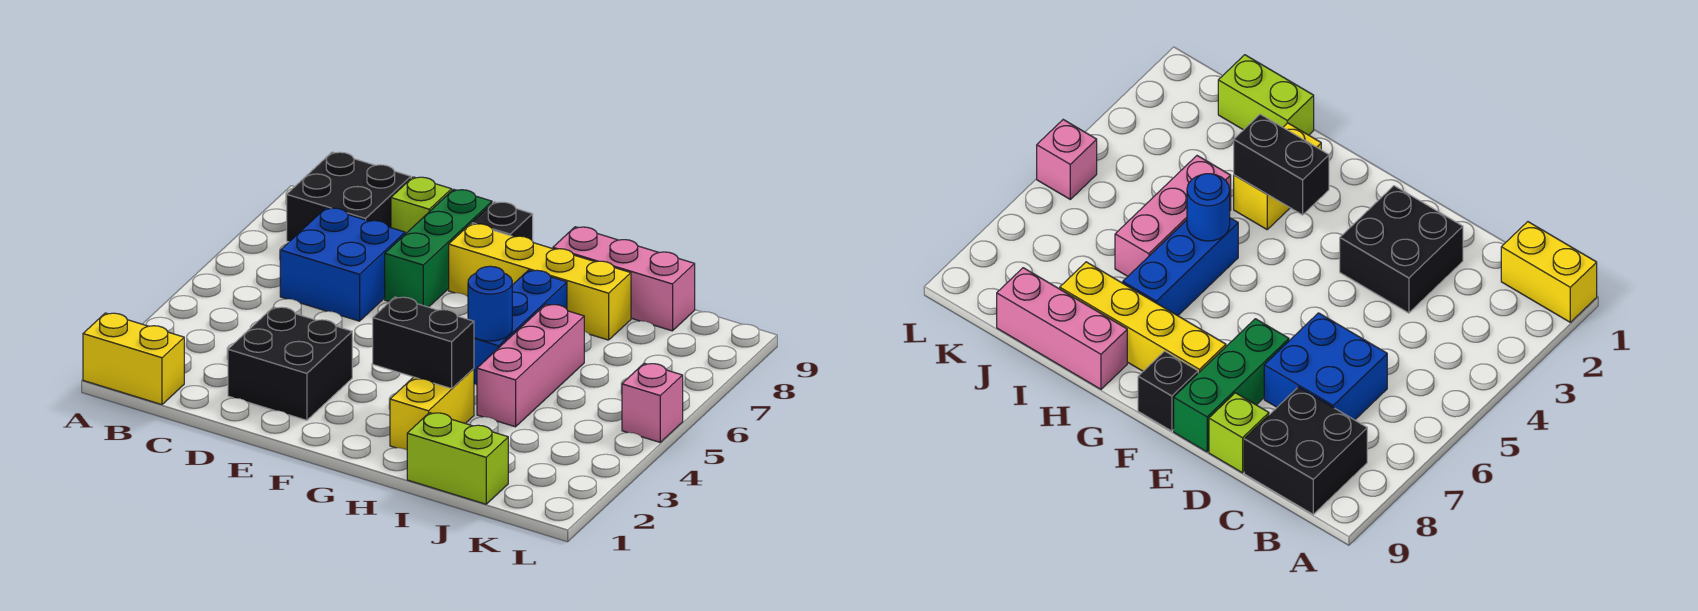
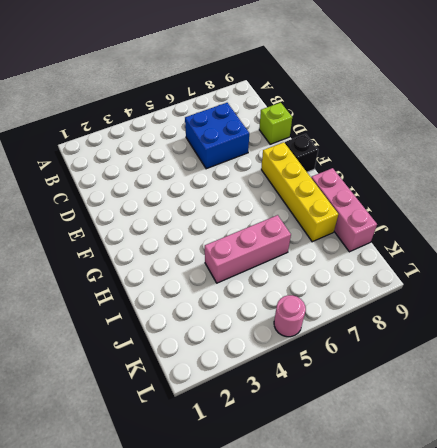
pink 1x1 round brick [274,295,306,337] -> pink 1x1 brick [622,363,683,442]
none -> yellow 1x2 brick [83,313,184,405]
none -> black 2x2 brick [287,152,411,242]
none -> black 2x2 brick [228,307,352,420]

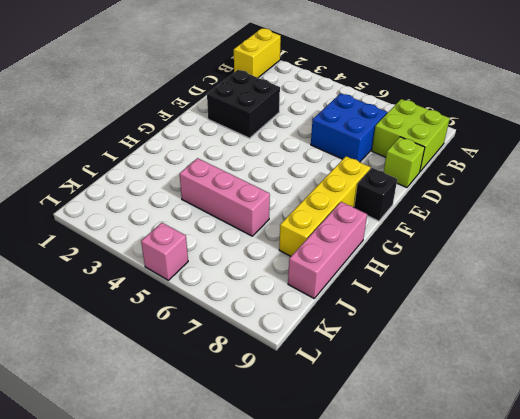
lime 2x2 brick [372,99,450,172] -> black 2x2 brick [287,152,411,242]
none -> green 1x3 brick [385,189,492,307]
none -> yellow 1x2 brick [390,369,474,450]
none -> blue 1x3 brick [474,270,567,385]

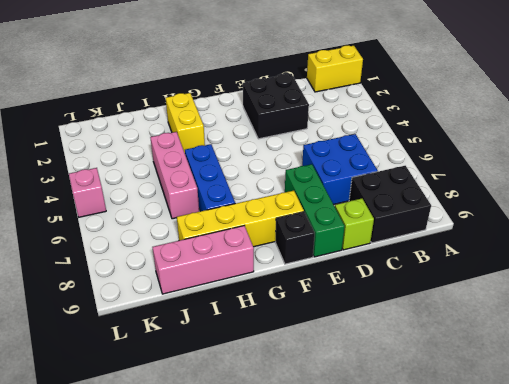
none -> lime 1x2 brick [407,413,508,504]
none -> black 1x2 brick [373,297,474,389]
none -> blue 1x1 round brick [468,266,512,341]

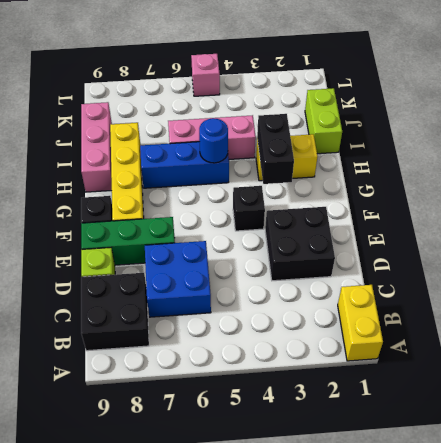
black 1x1 brick [233,186,265,231] -> none

